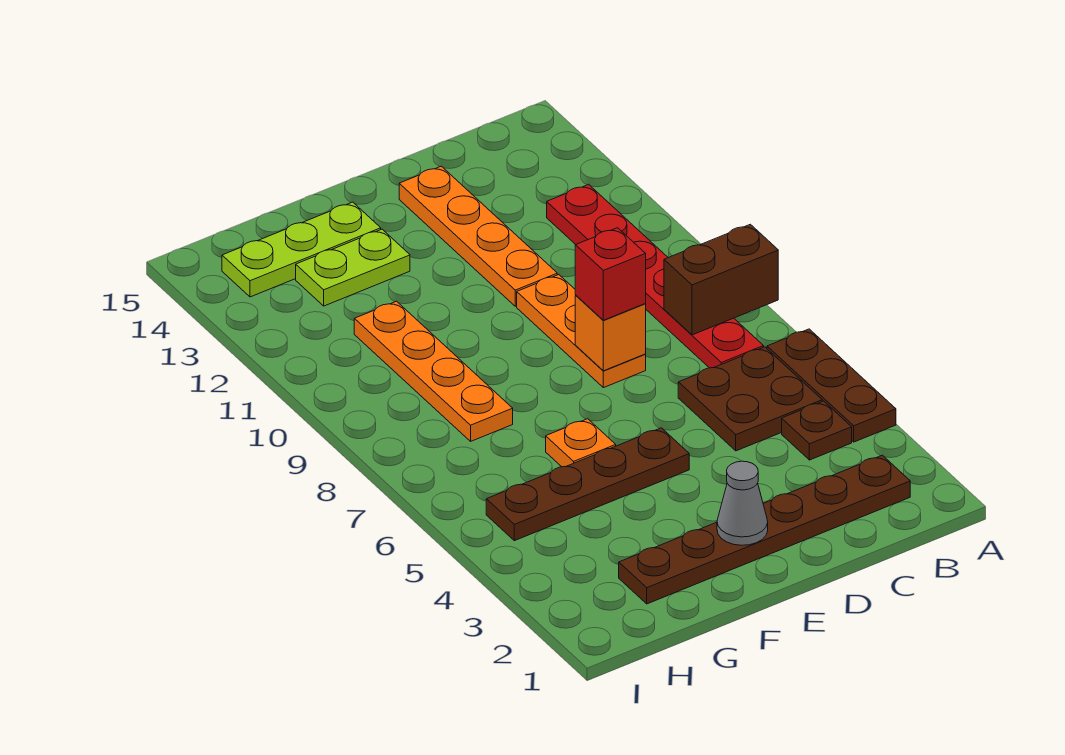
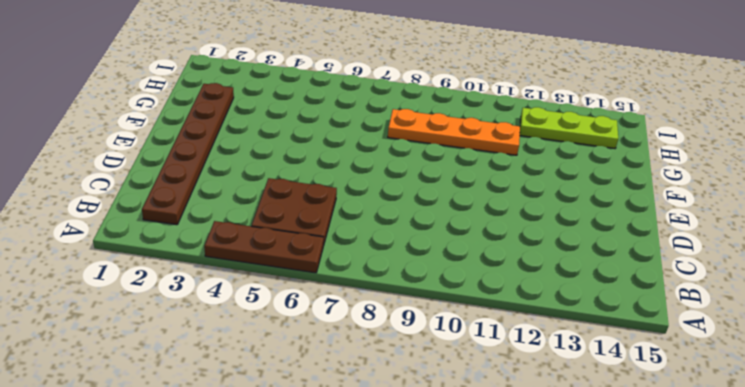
lime 1x3 plate [520,107,618,148] -> lime 1x3 plate turned to [222,202,381,297]
none -> brown 1x1 plate [782,401,852,460]
none -> red 1x6 plate [547,184,764,368]
none -> orange 1x3 plate [517,275,646,388]

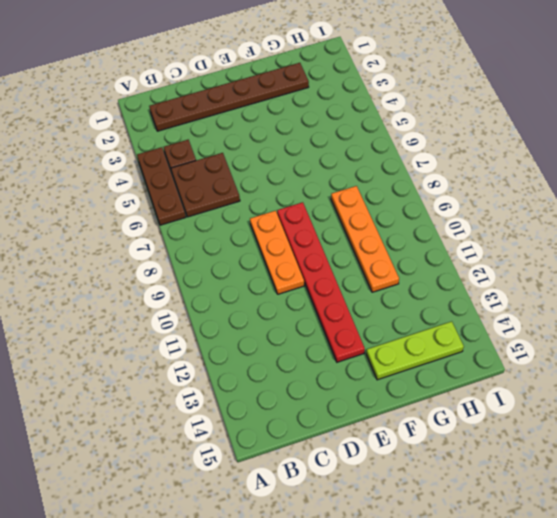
red 1x6 plate [277,202,365,362] -> red 1x6 plate moved to [547,184,764,368]
none -> orange 1x4 plate [399,166,557,306]
none -> brown 1x4 plate [486,428,689,541]
none -> orange 1x1 plate [546,419,616,467]

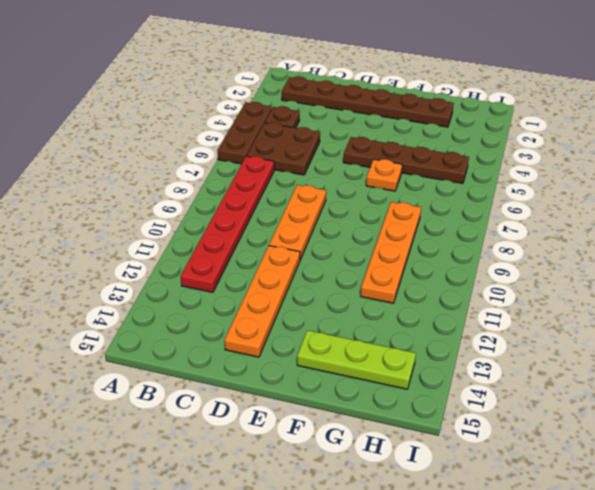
none -> lime 1x2 plate [296,229,410,306]
none -> brown 1x2 brick [664,224,778,335]
none -> orange 1x1 brick [575,296,646,371]

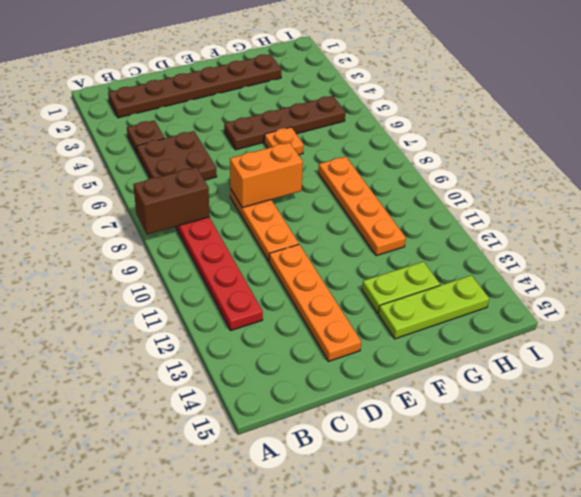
orange 1x2 brick [230,143,303,208] -> orange 1x1 brick [575,296,646,371]
none -> brown 1x3 plate [767,329,896,442]
none -> grey 1x1 cone [717,461,768,545]
none -> red 1x1 brick [575,228,646,320]

